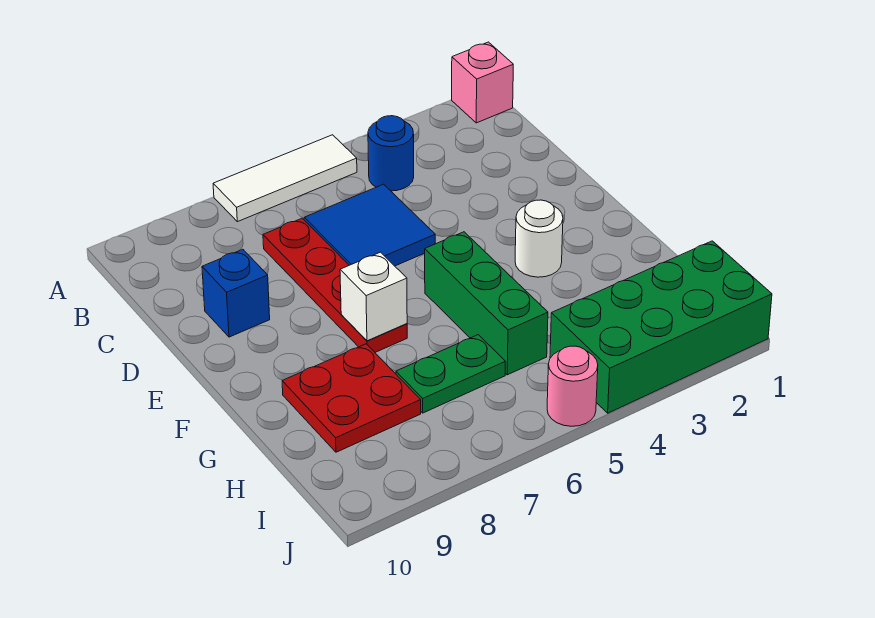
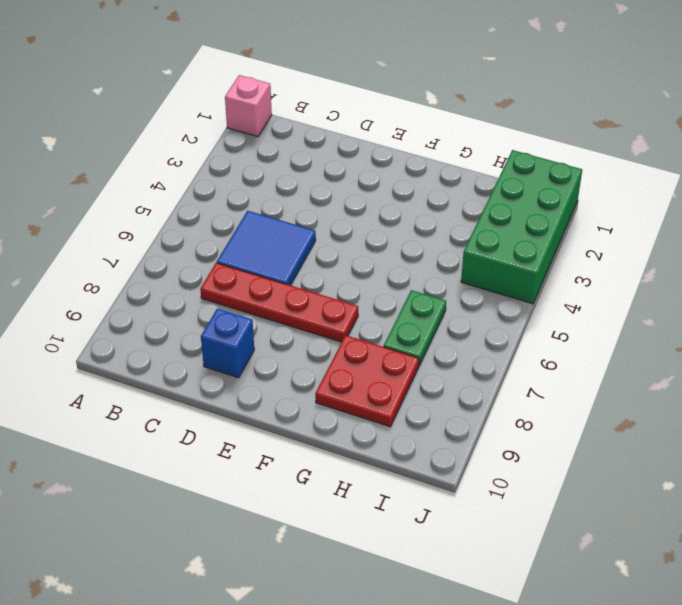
none -> white 1x3 tile [213,135,357,222]
none -> blue 1x1 round brick [368,116,414,191]
none -> white 1x1 round brick [515,200,563,277]

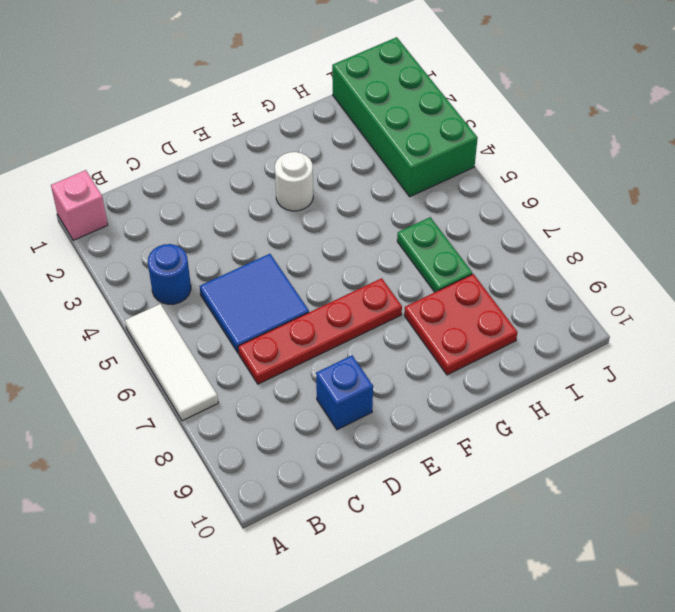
none -> green 1x3 brick [425,232,548,375]
none -> pink 1x1 round brick [547,346,598,426]
none -> white 1x1 brick [340,252,407,341]

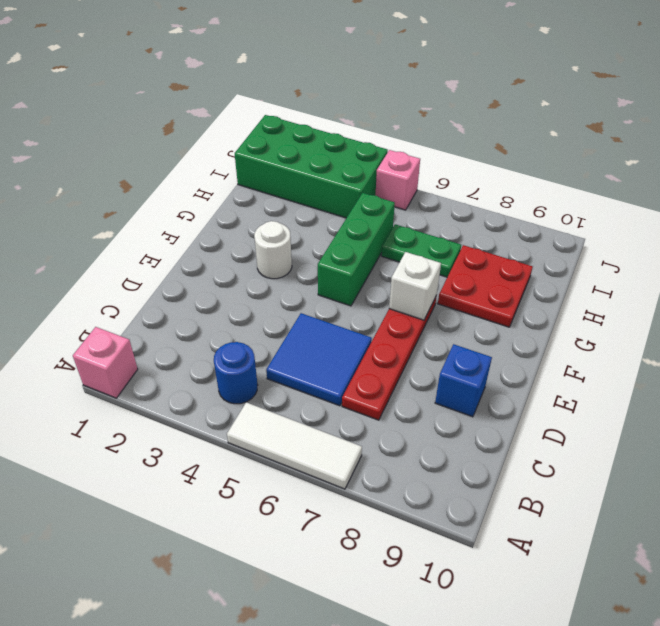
pink 1x1 brick [375,150,420,210] -> pink 1x1 round brick [547,346,598,426]

